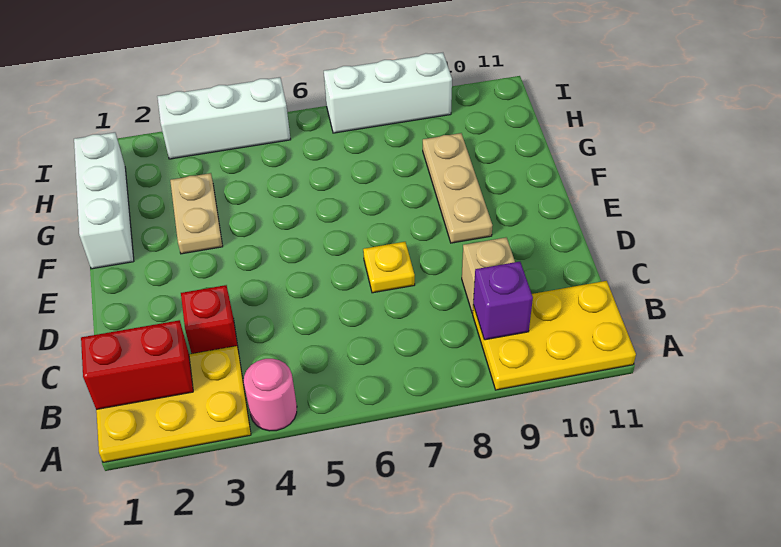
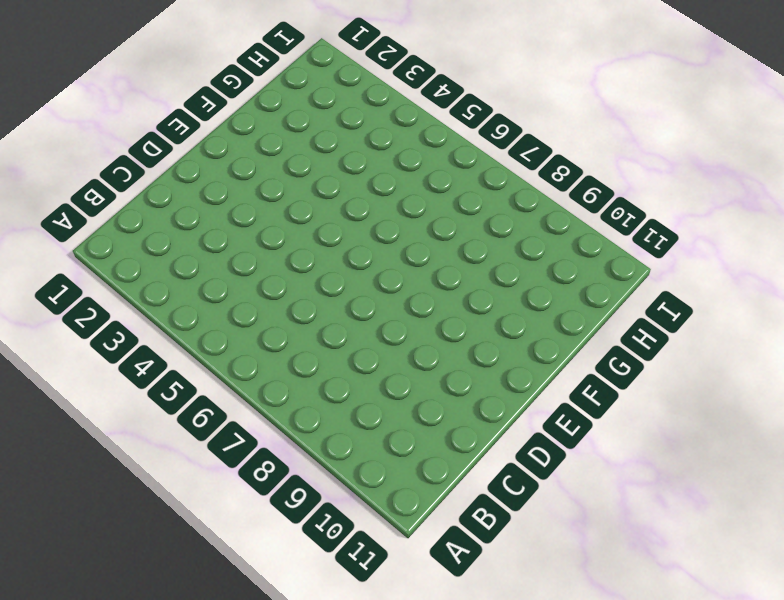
none -> yellow 2x3 plate [96,346,251,462]
none -> pink 1x1 round brick [244,359,297,431]
none -> yellow 2x3 plate [473,281,636,390]

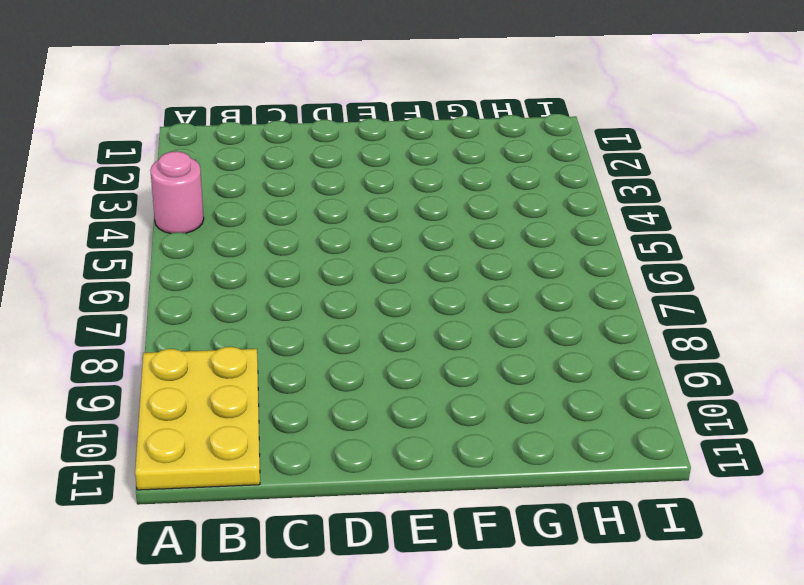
none -> yellow 2x3 plate [96,346,251,462]
none -> red 1x1 brick [181,285,238,354]
none -> tan 1x1 brick [462,238,515,313]

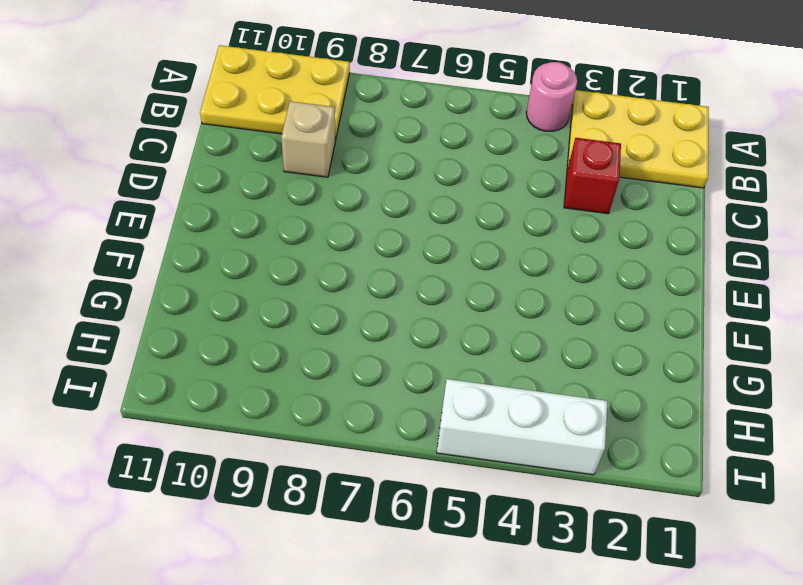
none -> yellow 1x1 plate [363,242,415,293]
none -> tan 1x3 plate [423,133,493,243]
none -> white 1x3 brick [74,132,134,269]

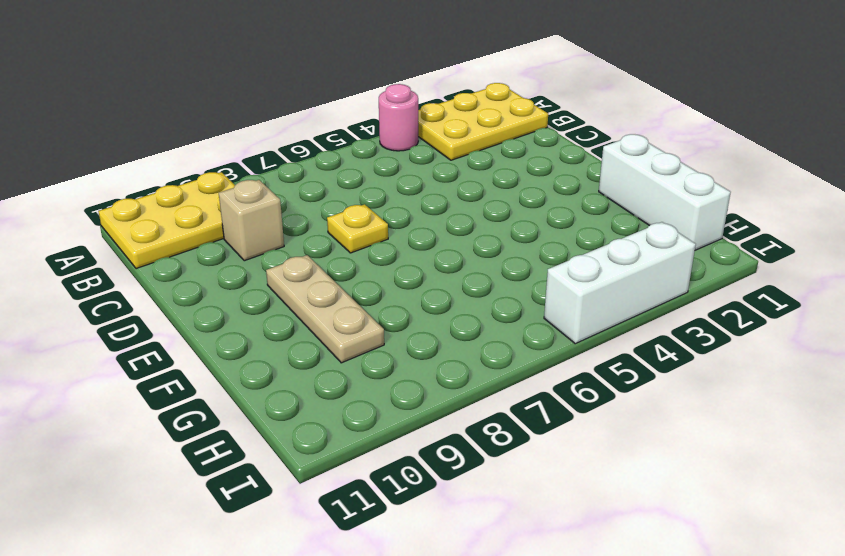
none -> red 1x1 brick [181,285,238,354]
none -> tan 1x2 plate [170,173,223,254]
none -> white 1x3 brick [324,53,452,133]

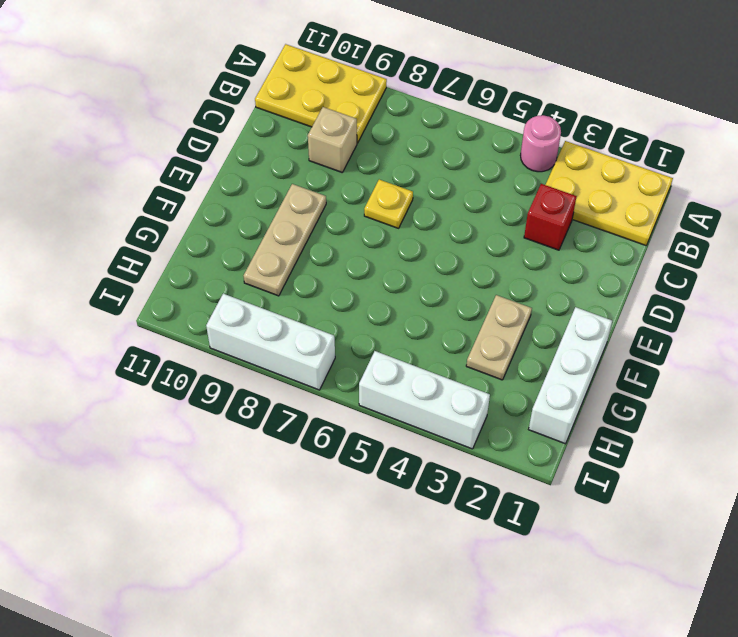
none -> red 1x2 brick [81,320,193,410]
none -> purple 1x1 brick [473,262,533,340]

